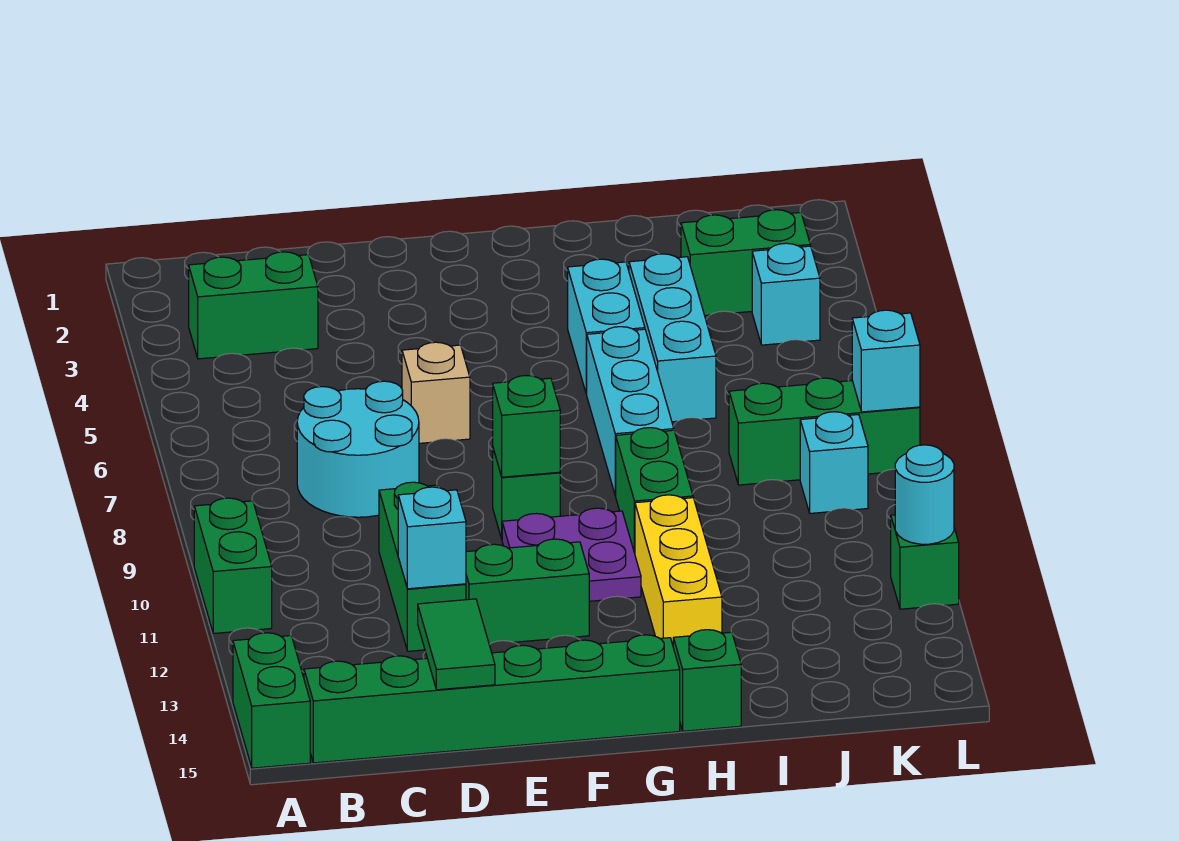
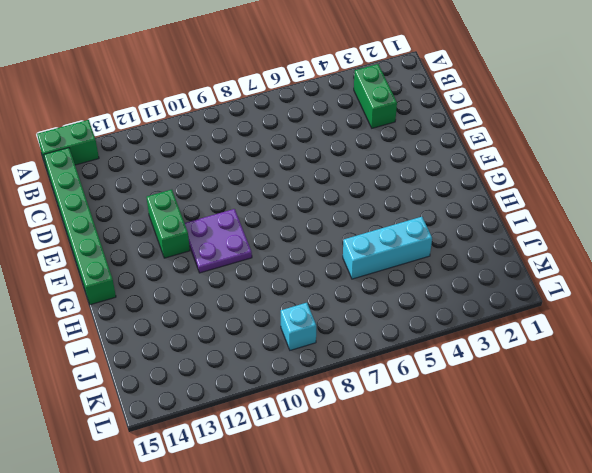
none -> green 1x2 brick [194,498,272,633]
none -> cyan 2x2 round brick [297,381,419,517]
none -> green 1x3 brick [379,482,466,651]

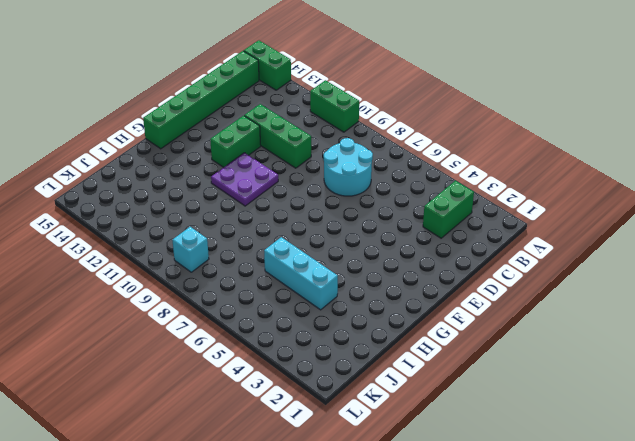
none -> tan 1x1 brick [402,342,470,443]
none -> green 1x1 brick [493,449,560,539]
none -> cyan 1x2 brick [568,259,645,394]

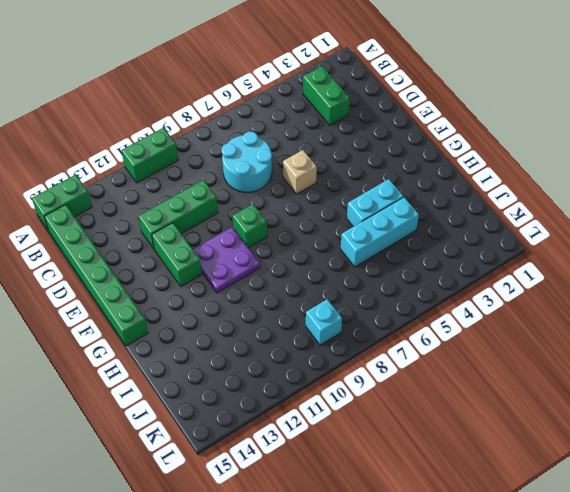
none -> cyan 1x3 brick [587,327,674,495]
none -> green 1x2 brick [615,428,693,553]
none -> yellow 1x3 brick [635,495,722,645]

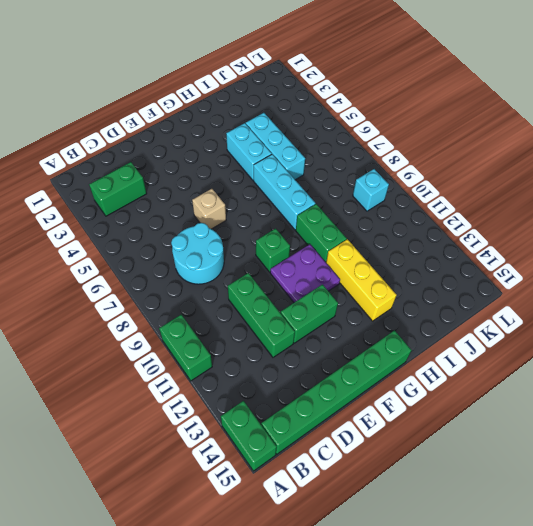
none -> green 1x1 brick [673,630,741,731]
none -> green 1x2 brick [681,210,810,315]
none -> green 1x3 brick [729,378,920,485]

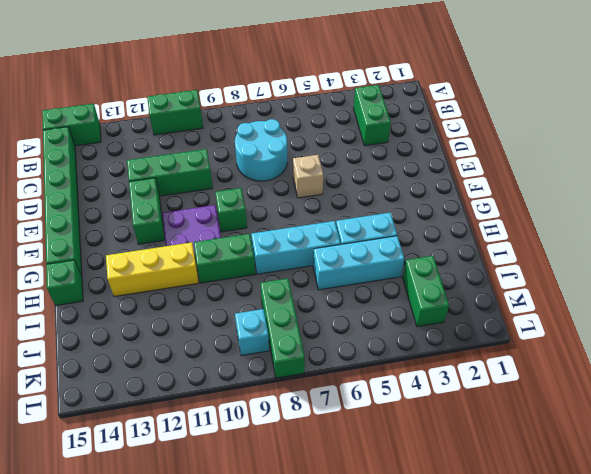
none -> cyan 1x1 brick [752,243,820,345]
none -> green 1x1 brick [891,515,959,609]
none -> cyan 1x1 brick [398,487,466,589]

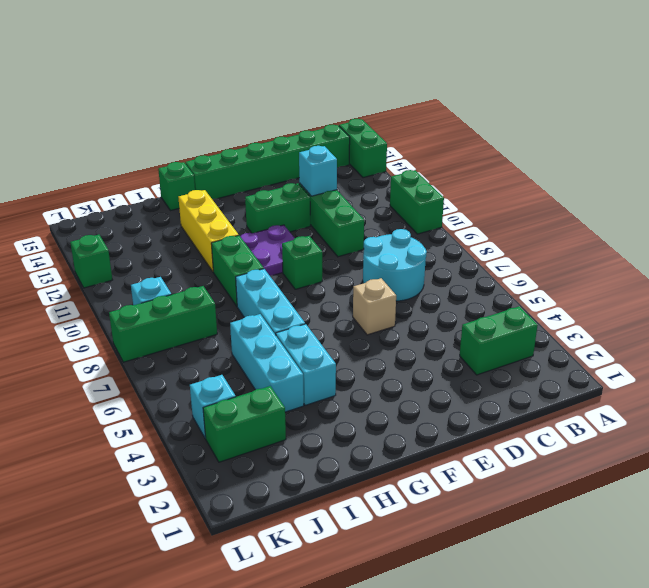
none -> green 1x2 tile [418,599,495,690]
none -> green 1x1 brick [493,376,560,477]
none -> cyan 1x1 brick [852,310,920,412]

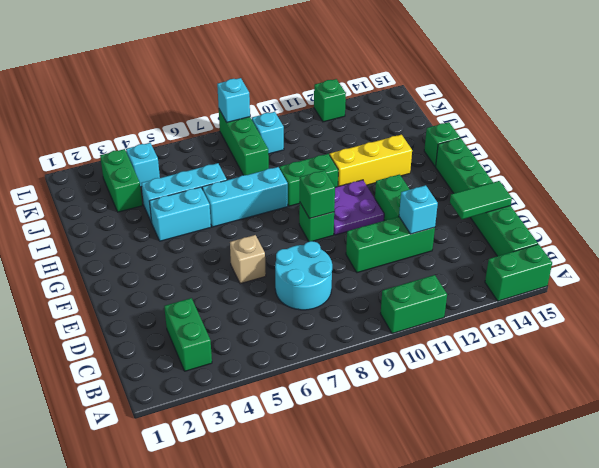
none -> cyan 1x1 round brick [895,445,954,544]

